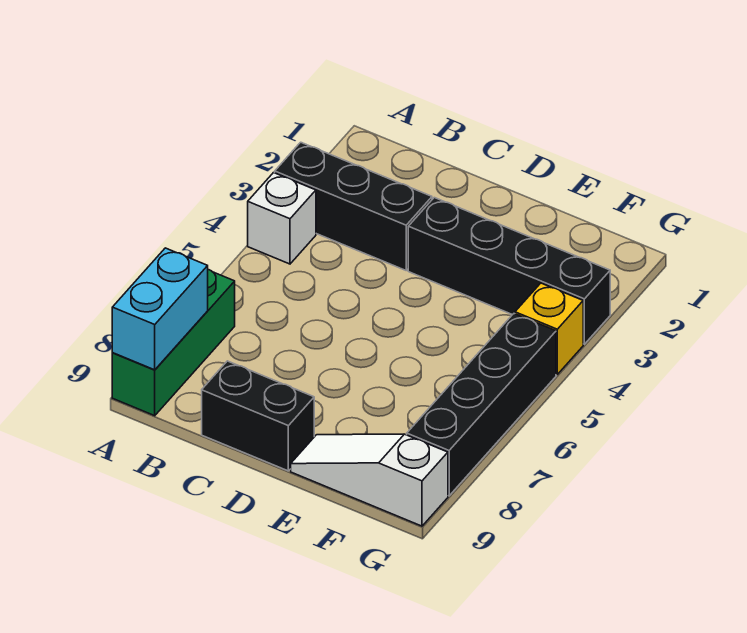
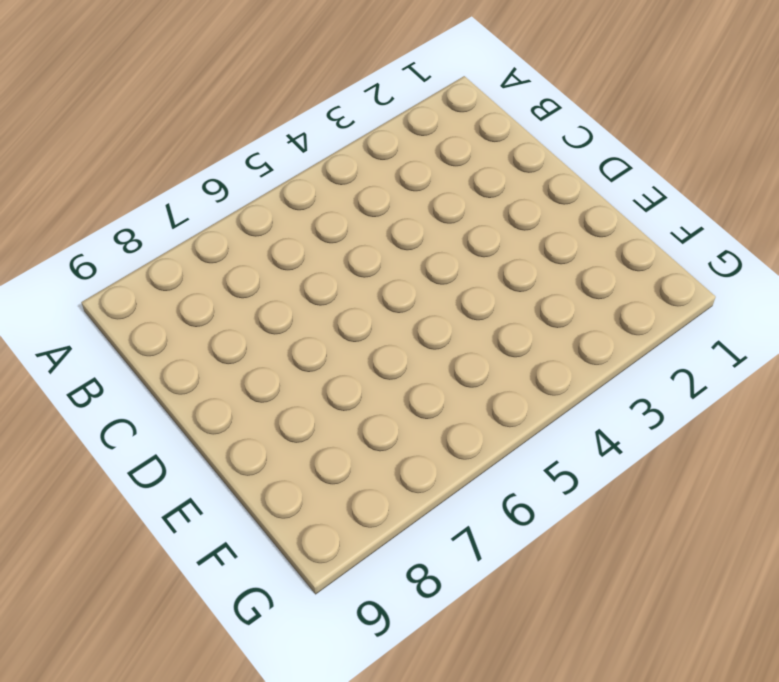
none -> black 1x3 brick [275,142,432,270]
none -> white 1x1 brick [248,173,316,264]

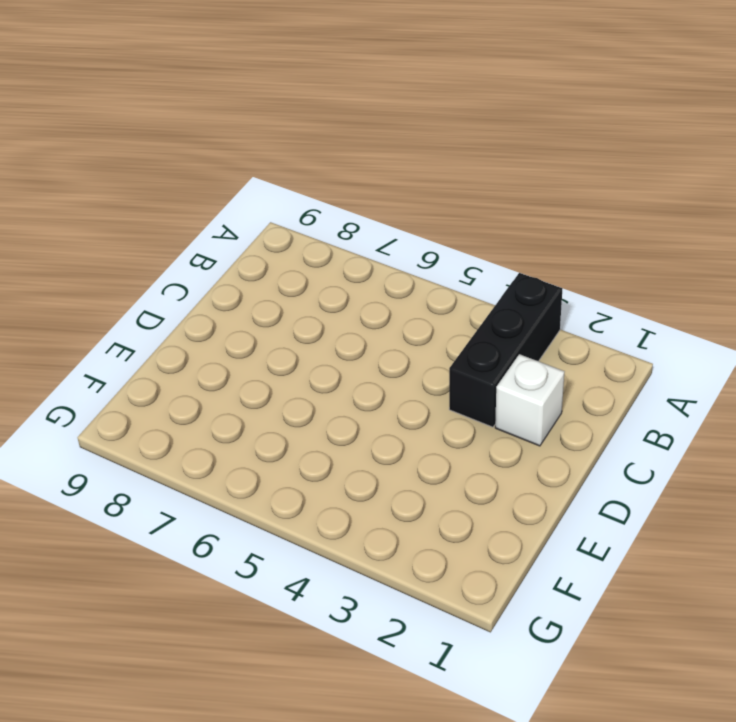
white 1x1 brick [495,354,564,446] -> white 1x1 brick moved to [248,173,316,264]
none -> green 1x3 brick [112,270,235,416]
none -> black 1x2 brick [202,361,314,471]

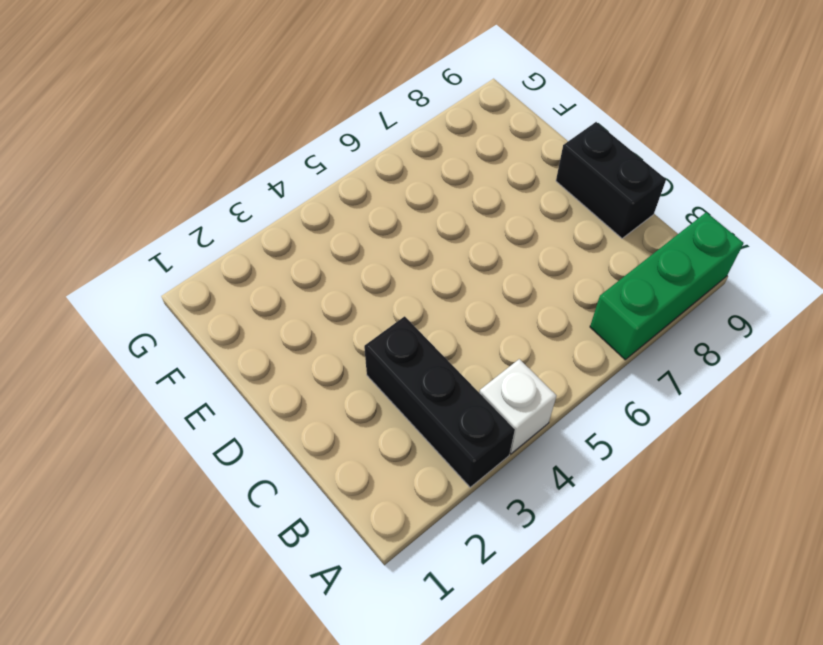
none -> black 1x4 brick [408,198,610,344]
none -> white 1x3 slope [291,434,448,526]

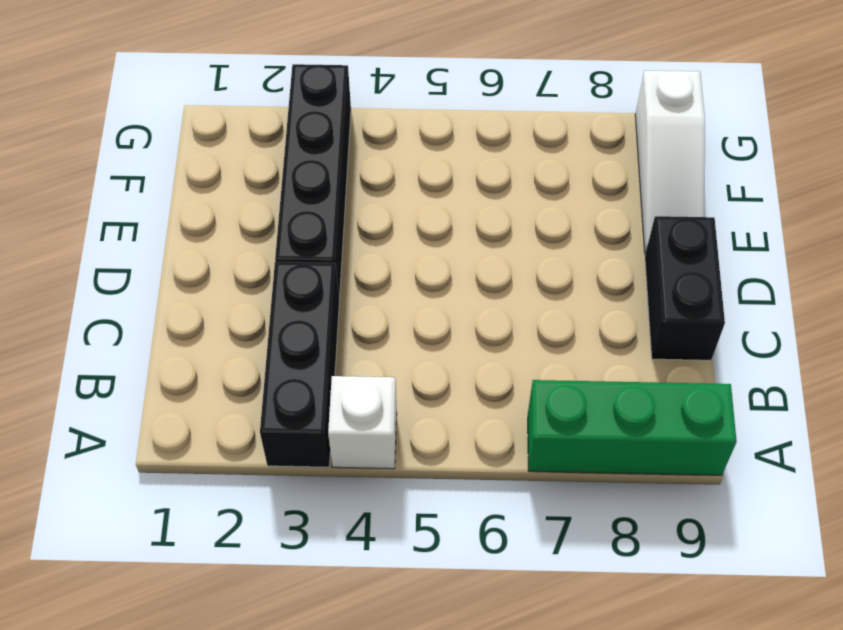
none -> yellow 1x1 brick [515,283,583,374]
none -> black 1x4 brick [407,314,556,496]

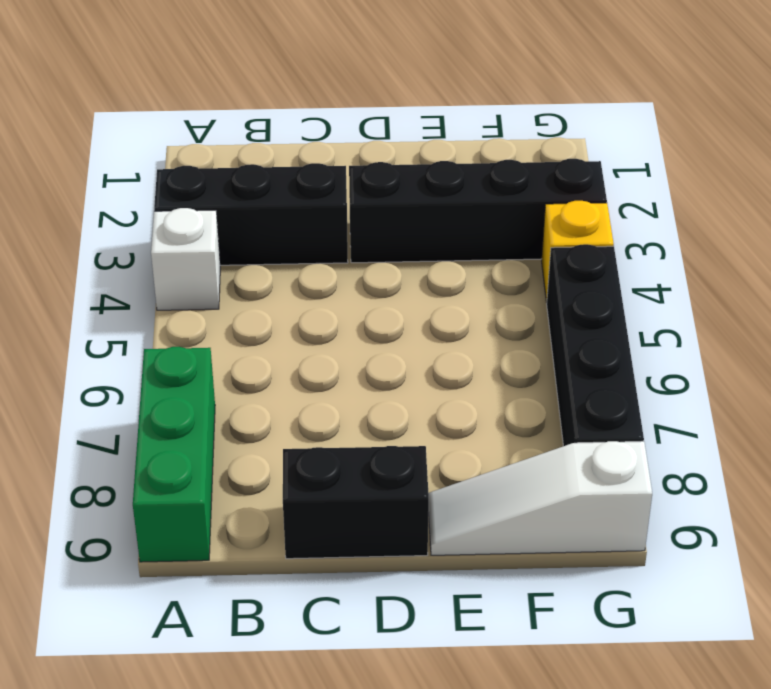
none -> cyan 1x2 brick [112,248,208,370]

